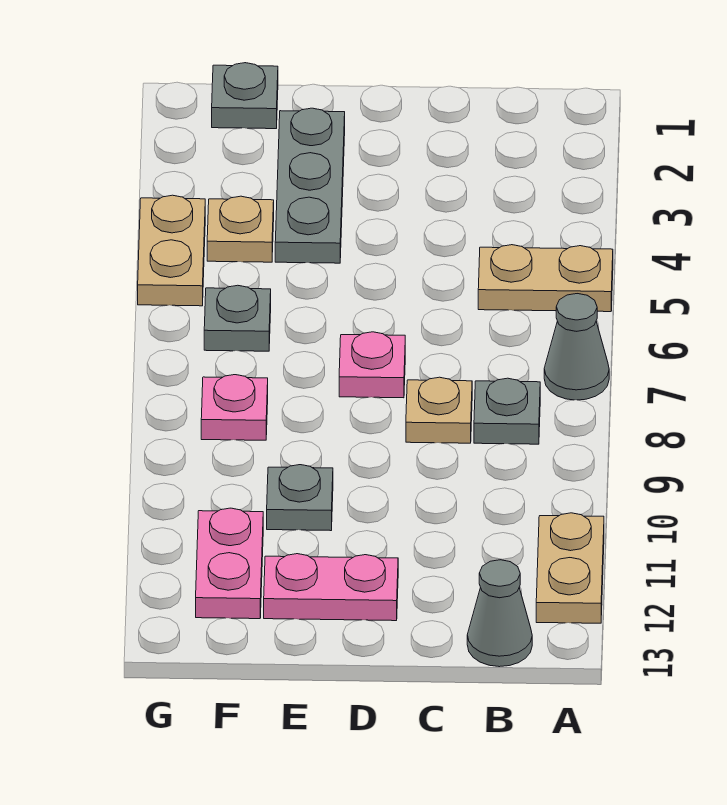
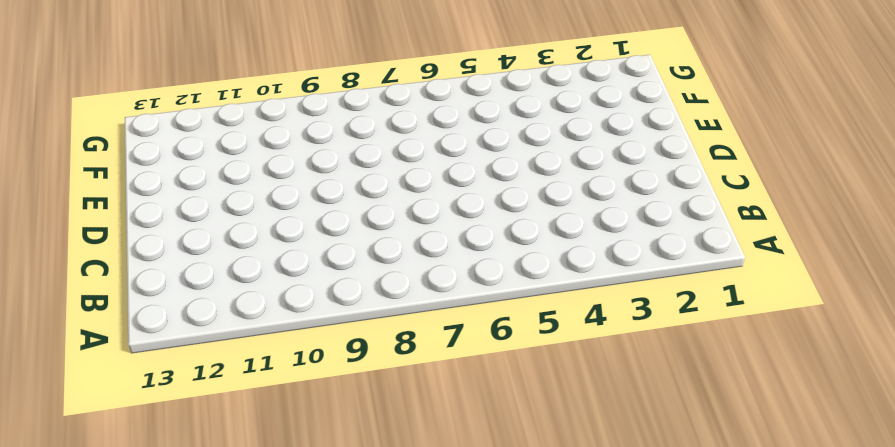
none -> tan 1x2 plate [478,245,613,312]
none -> grey 1x1 cone [544,294,609,400]
none -> tan 1x2 plate [536,513,604,623]

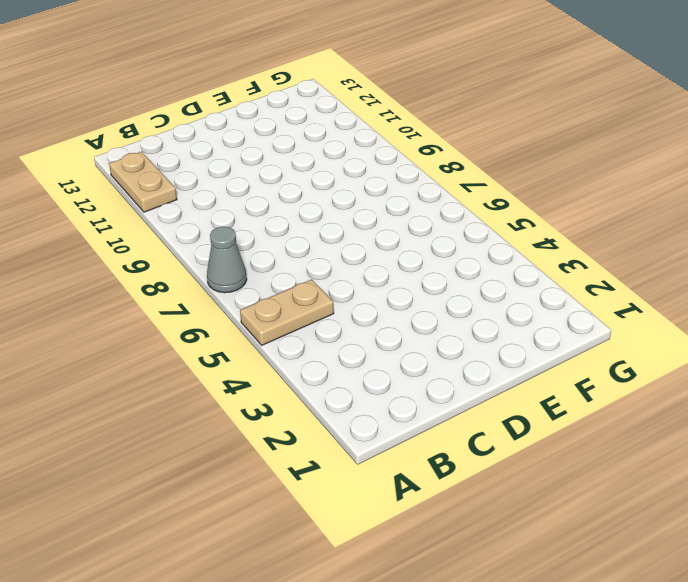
none -> grey 1x1 plate [474,378,540,444]
none -> grey 1x1 cone [467,560,532,667]
none -> tan 1x1 plate [406,377,472,443]

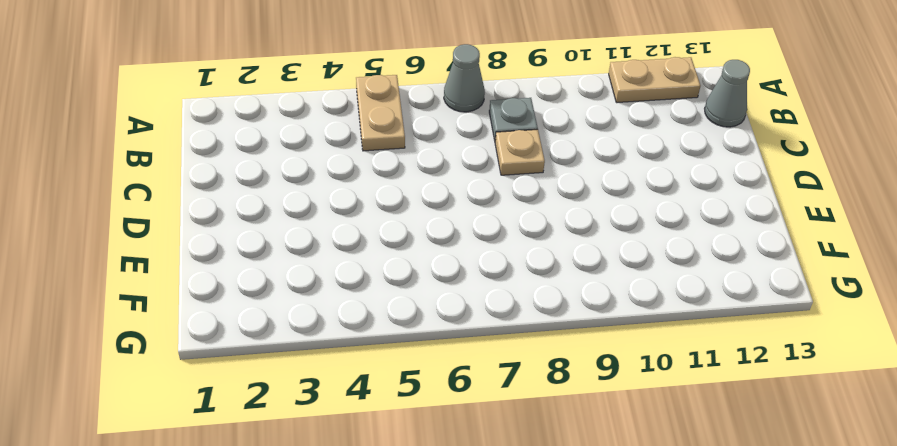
none -> pink 1x1 plate [339,332,405,398]
none -> pink 1x2 plate [264,554,398,621]
none -> grey 1x3 plate [275,108,345,263]

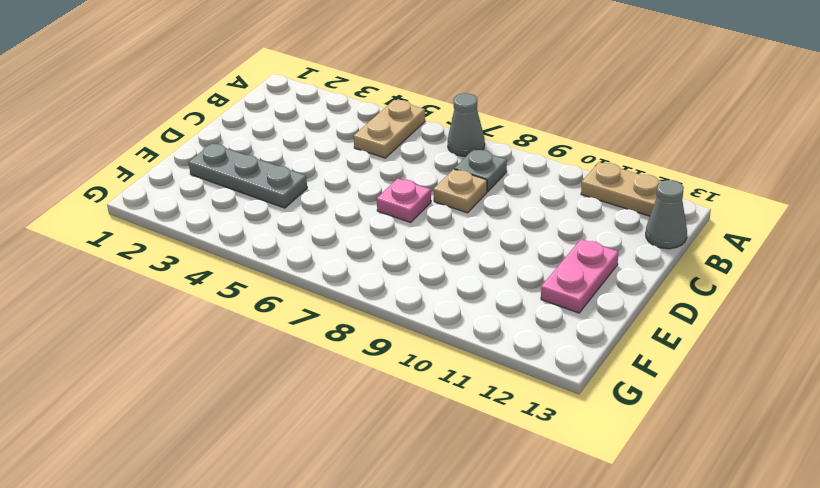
none -> grey 1x1 plate [267,465,333,531]
none -> grey 1x1 plate [212,63,278,129]
none -> tan 1x1 plate [207,196,274,262]

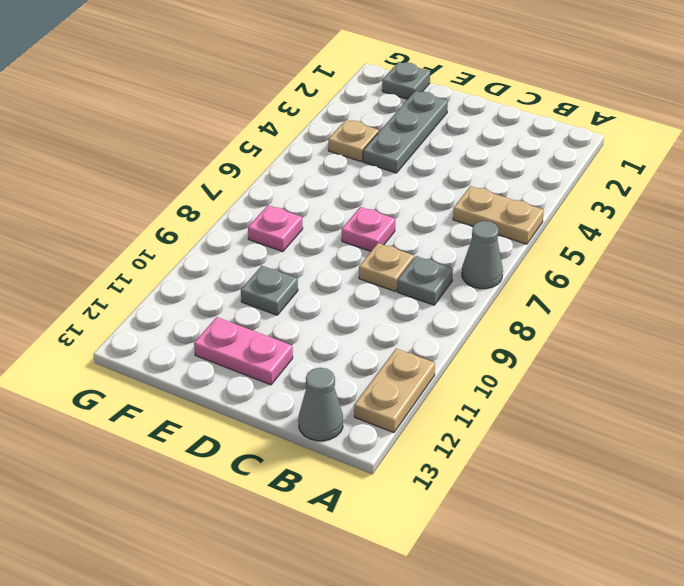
none -> grey 1x1 plate [204,285,271,351]
none -> pink 1x2 plate [196,508,263,619]
none -> tan 1x2 plate [138,195,205,306]

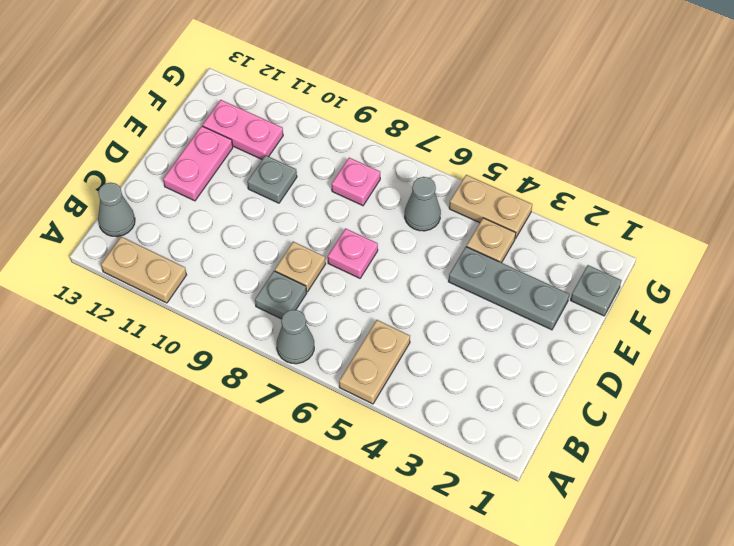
grey 1x1 cone [405,177,441,231] -> grey 1x1 plate [204,285,271,351]

